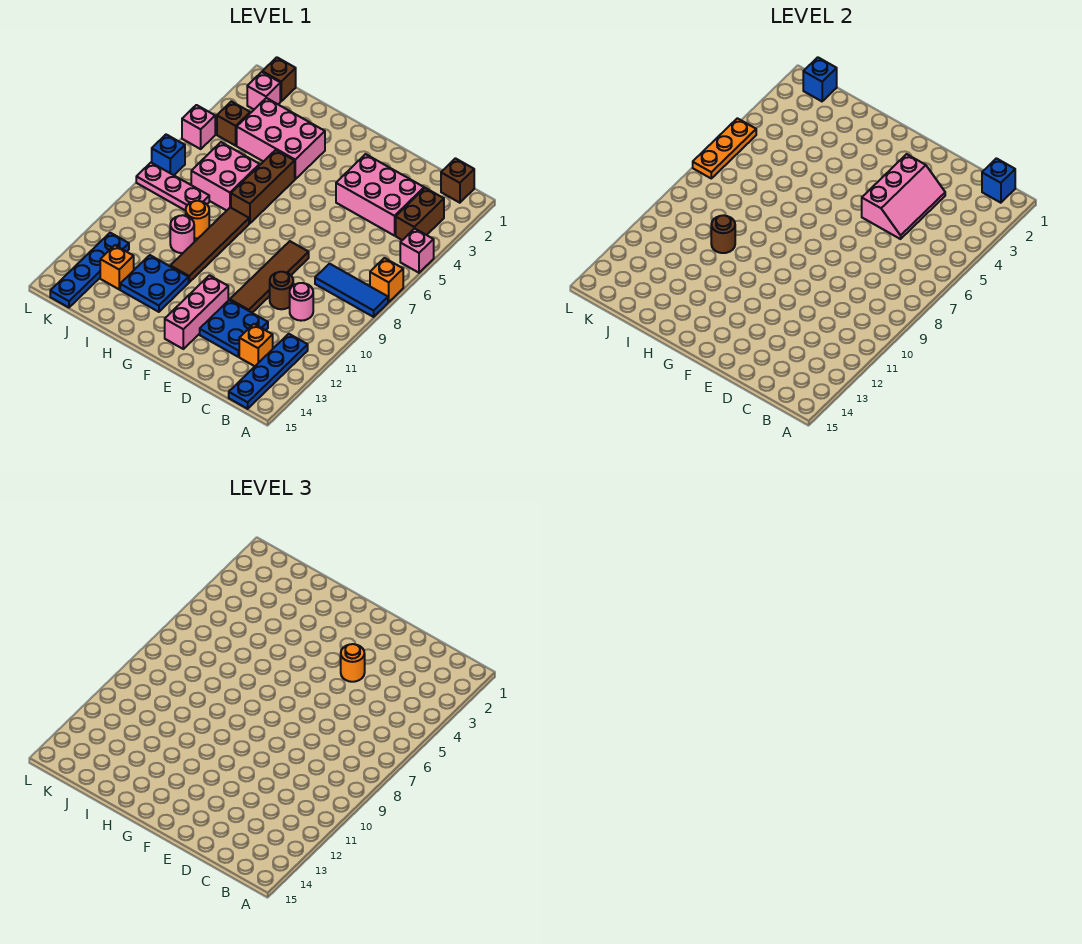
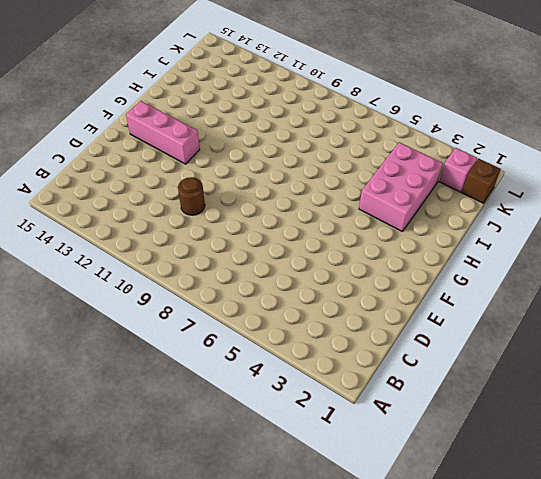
none -> pink 1x1 brick [400,229,434,273]
none -> orange 1x1 brick [370,258,403,302]
none -> blue 1x3 tile [315,264,388,317]
none -> brown 1x1 brick [441,158,474,203]

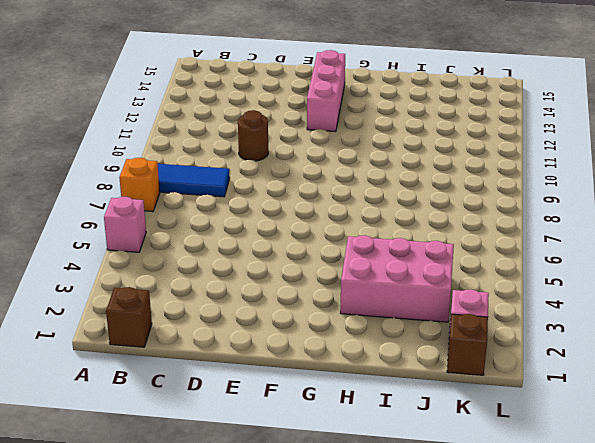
none -> brown 1x2 brick [396,188,444,240]
none -> blue 1x4 plate [229,334,308,409]
none -> pink 2x3 brick [336,154,424,236]
none -> pink 1x1 round brick [290,283,313,321]

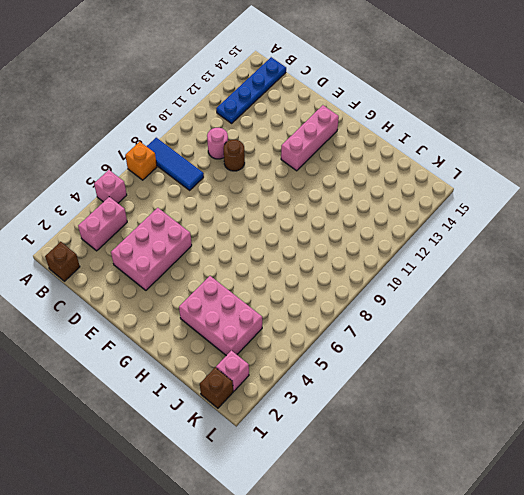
pink 1x2 brick [78,197,127,251] -> brown 1x2 brick [396,188,444,240]
pink 2x3 brick [111,208,192,290] -> pink 2x3 brick turned to [336,154,424,236]
none -> orange 1x1 brick [239,324,273,366]
none -> blue 2x2 plate [200,300,268,357]
none -> brown 1x4 tile [230,241,309,313]
none -> brown 1x3 brick [231,150,295,224]

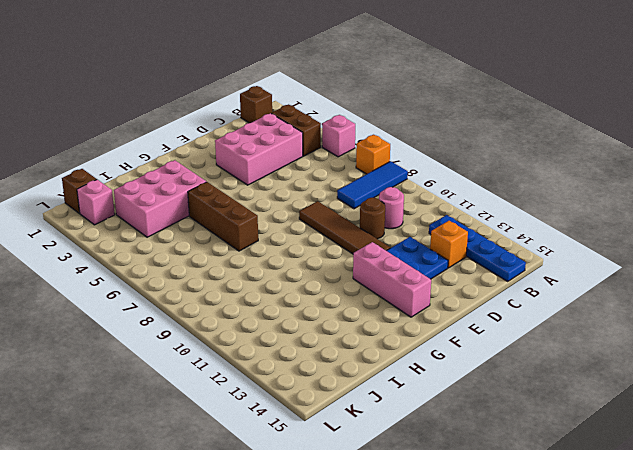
none -> brown 1x4 tile [170,207,249,282]
none -> blue 2x2 plate [120,255,189,312]
none -> pink 2x2 brick [191,142,260,211]
none -> orange 1x1 round brick [186,201,209,238]

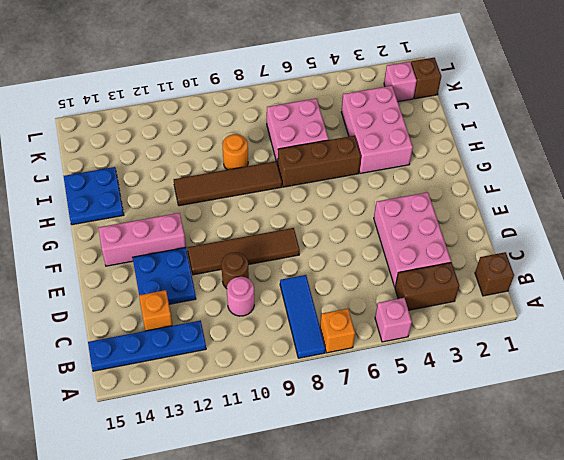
blue 2x2 plate [64,167,124,225] -> blue 2x2 plate moved to [120,255,189,312]
none -> pink 1x1 round brick [170,215,194,253]
none -> pink 1x3 plate [136,163,209,211]
none -> orange 1x1 brick [100,245,134,289]
none -> brown 1x1 brick [217,101,250,146]

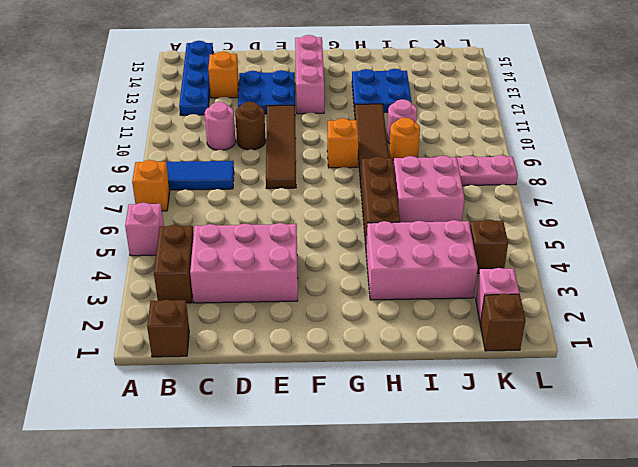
orange 1x1 brick [327,118,358,168] -> orange 1x1 brick moved to [100,245,134,289]
none -> blue 1x4 plate [50,233,129,308]
none -> pink 1x1 brick [182,105,215,149]
none -> blue 1x1 brick [152,135,185,175]
none -> blue 1x1 brick [982,158,1015,203]

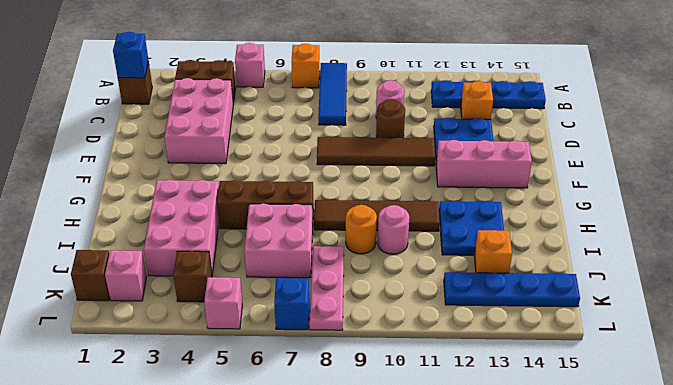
none -> pink 2x3 slope [862,154,945,239]
none -> brown 1x1 round brick [711,215,735,253]
none -> blue 1x1 brick [803,57,837,101]
none -> orange 1x3 plate [693,118,756,178]

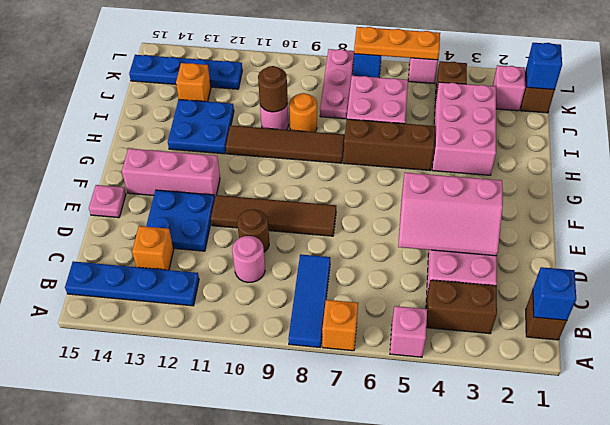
pink 1x1 plate [89,185,126,218] -> none
none -> orange 1x1 round brick [341,644,365,682]

